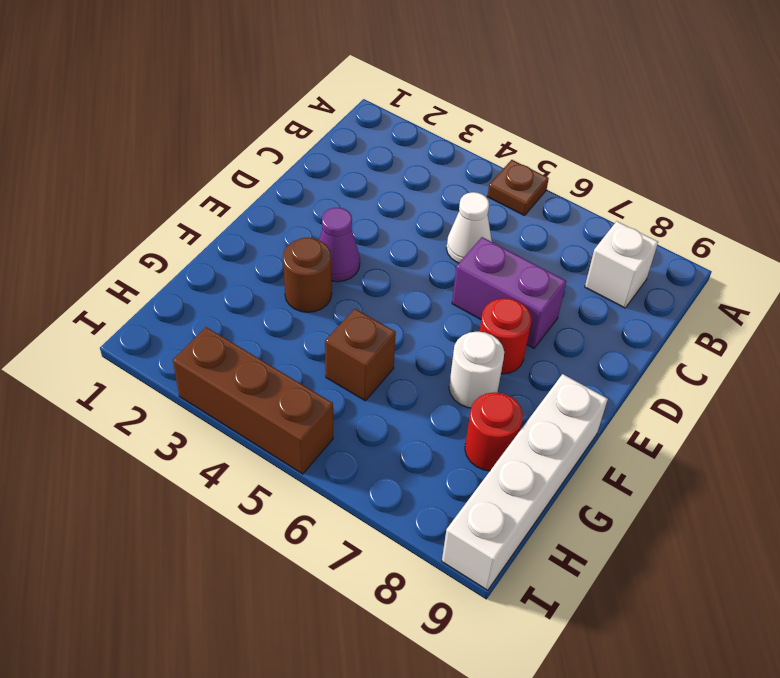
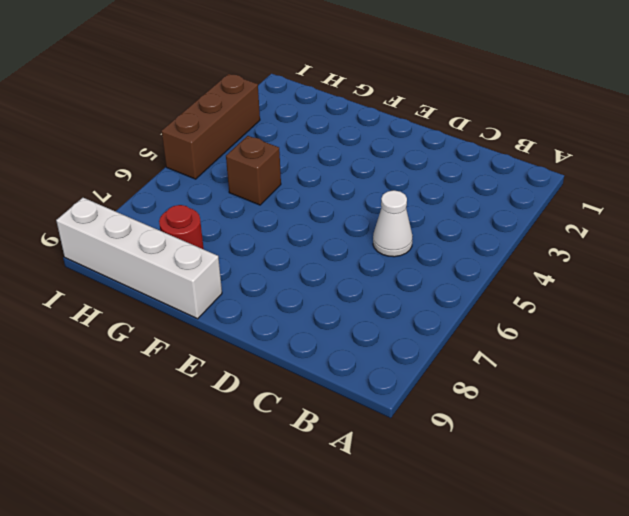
none -> brown 1x1 plate [487,160,549,216]
none -> white 1x1 brick [585,221,658,308]
none -> purple 1x2 brick [452,237,566,348]

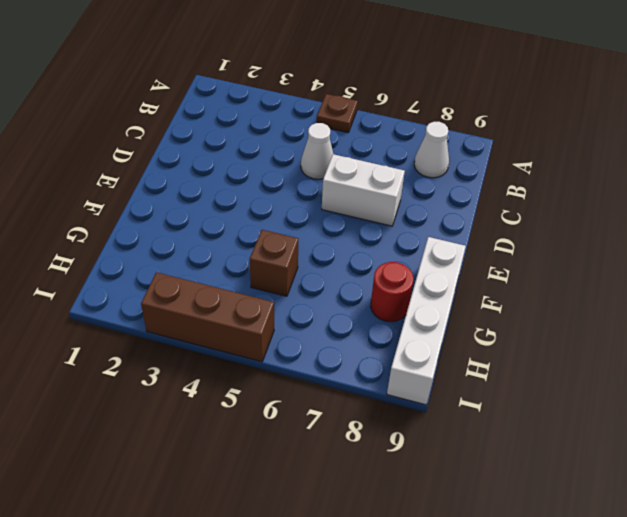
white 1x1 cone [414,122,449,178] -> white 1x1 brick [585,221,658,308]
white 1x2 brick [322,154,405,226] -> purple 1x2 brick [452,237,566,348]
none -> purple 1x1 cone [319,208,360,282]
none -> red 1x1 round brick [479,298,531,374]
none -> brown 1x1 round brick [283,238,332,312]

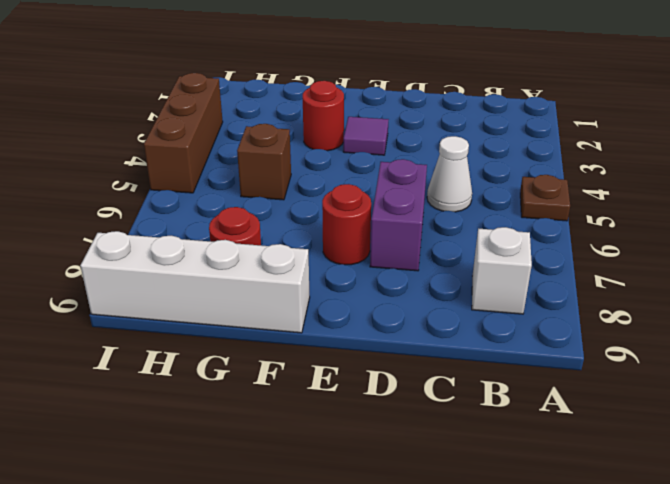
purple 1x1 tile [343,117,388,155] -> purple 1x1 cone [319,208,360,282]
red 1x1 round brick [303,81,344,151] -> brown 1x1 round brick [283,238,332,312]
none -> white 1x1 round brick [449,332,504,408]

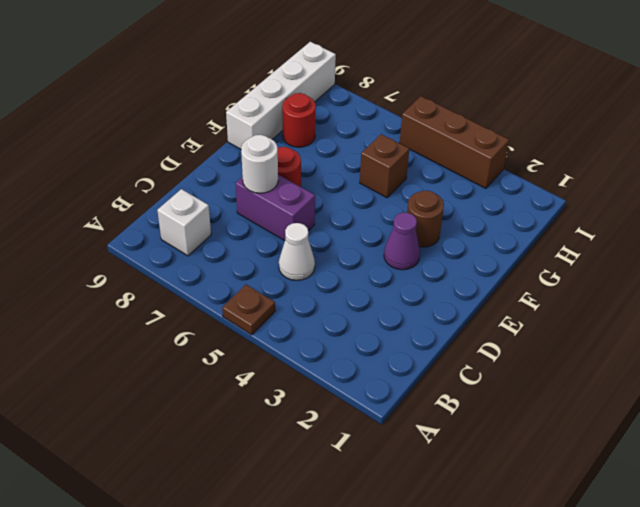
white 1x1 round brick [241,135,278,193] -> white 1x1 round brick moved to [449,332,504,408]

